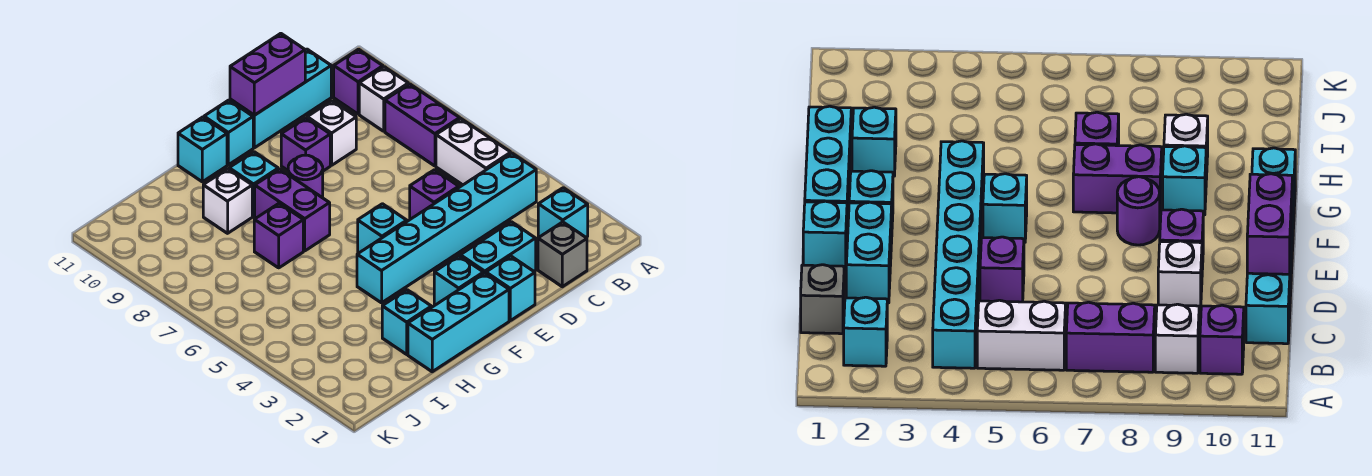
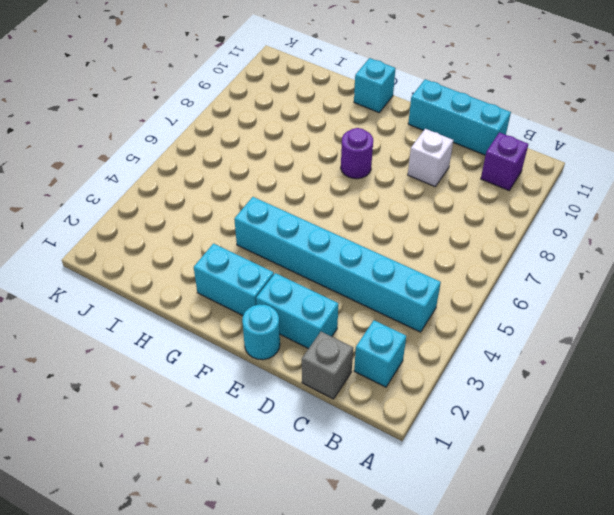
cyan 1x1 round brick [242,304,280,360] -> cyan 1x1 brick [486,256,535,321]
cyan 1x2 brick [194,244,274,315] -> cyan 1x1 brick [434,256,484,305]
none -> white 1x2 brick [436,119,511,185]
none -> purple 1x2 brick [385,84,460,166]
none -> white 1x1 brick [359,67,408,131]

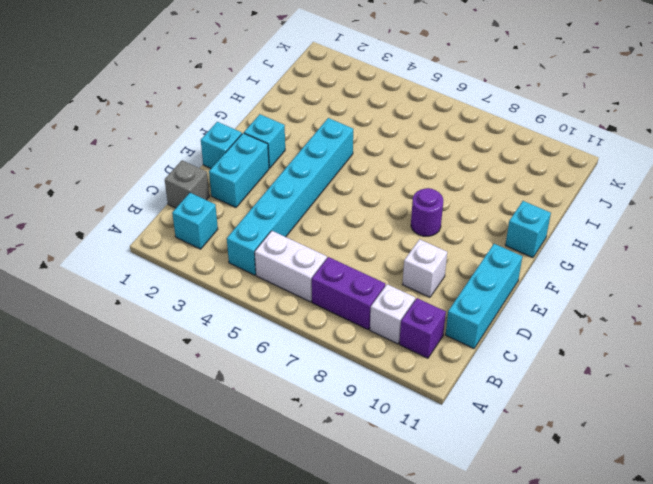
none -> purple 1x1 brick [410,170,459,219]
none -> purple 1x1 brick [281,118,330,171]
none -> cyan 1x3 brick [408,273,509,372]

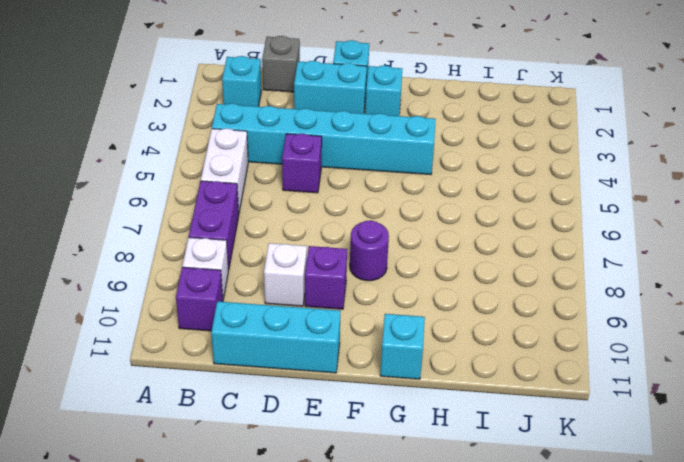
none -> cyan 1x3 brick [408,273,509,372]
none -> cyan 1x1 brick [358,204,407,253]
none -> cyan 1x1 brick [204,100,253,165]

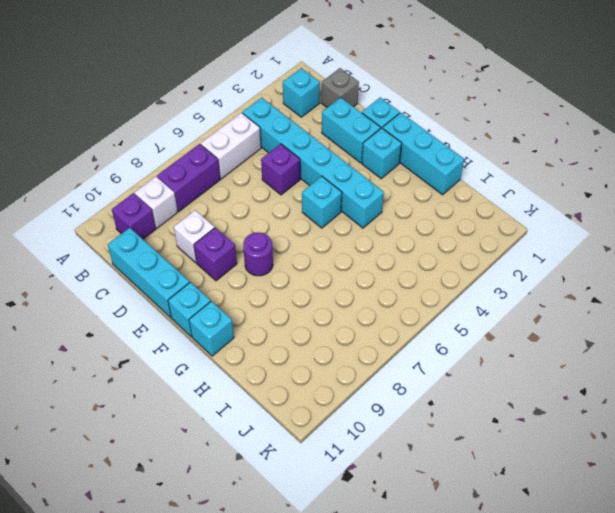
none -> purple 1x2 brick [255,169,330,251]
none -> cyan 1x1 brick [229,152,278,216]
none -> cyan 1x1 brick [382,290,431,354]

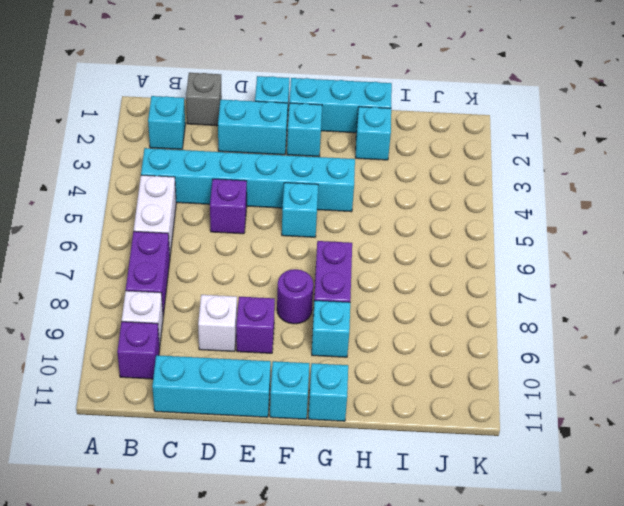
none -> purple 1x1 brick [254,203,303,268]
none -> white 1x1 brick [203,169,252,233]
none -> purple 1x2 brick [230,33,305,115]

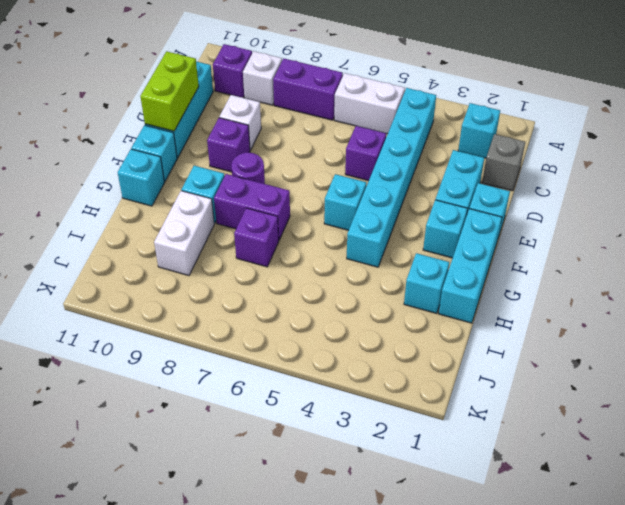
lime 1x2 brick [140,51,199,131] -> purple 1x2 brick [230,33,305,115]
white 1x2 brick [154,191,214,276] -> white 1x1 brick [203,169,252,233]

